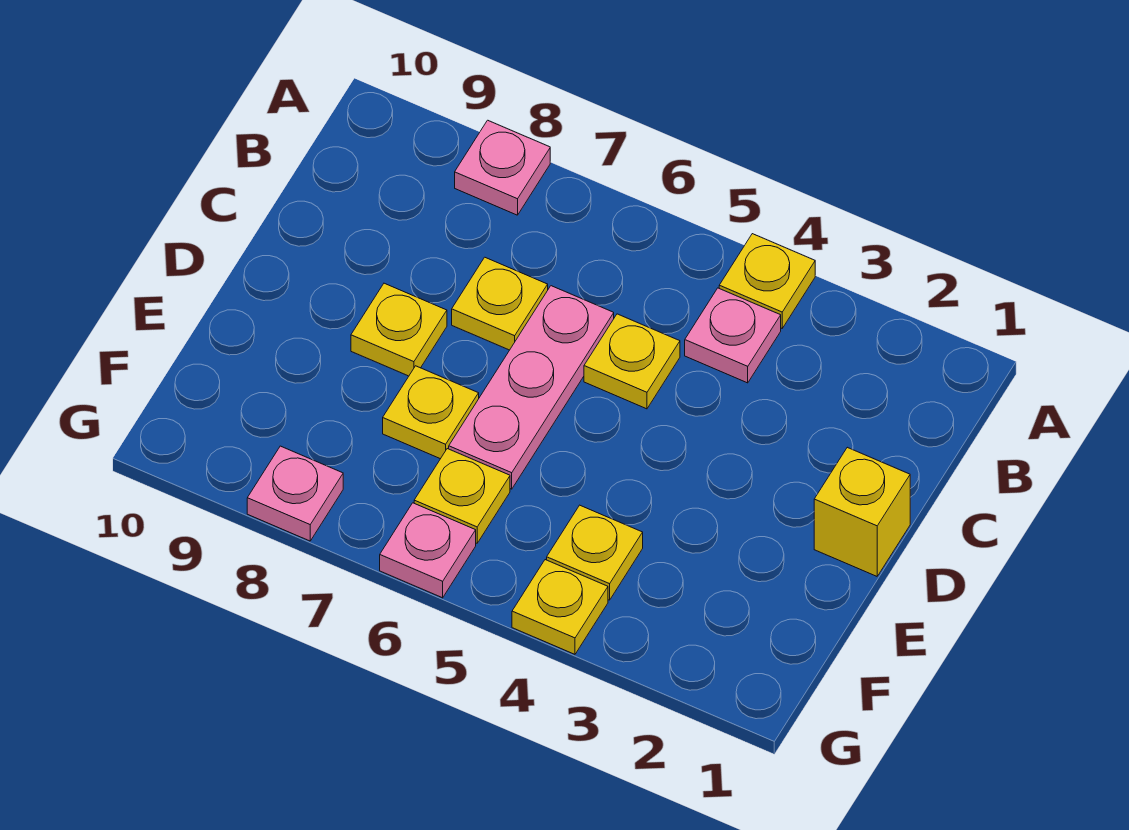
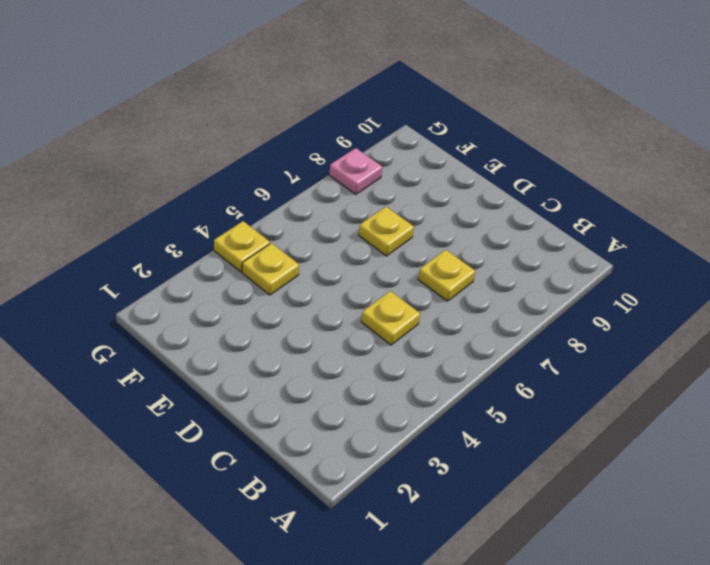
none -> yellow 1x1 plate [719,234,815,328]
none -> pink 1x1 plate [455,120,550,215]
none -> pink 1x1 plate [685,288,781,383]

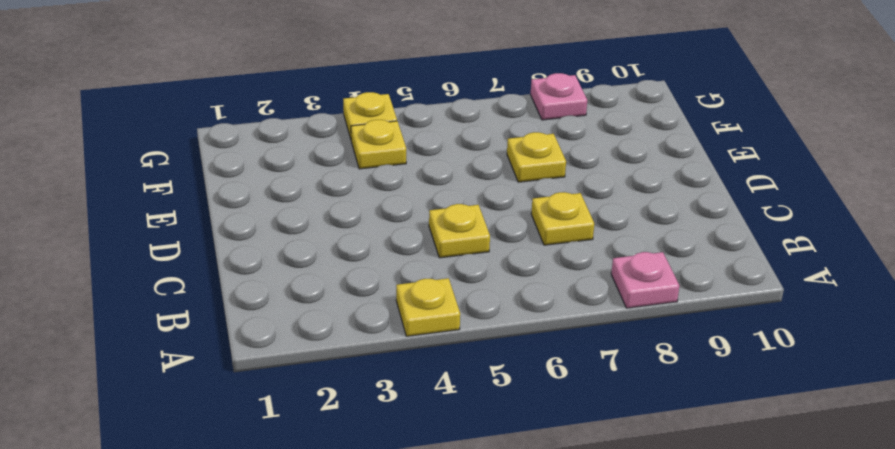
none -> pink 1x1 plate [685,288,781,383]
none -> pink 1x3 plate [449,286,614,489]
none -> yellow 1x1 brick [814,447,910,576]

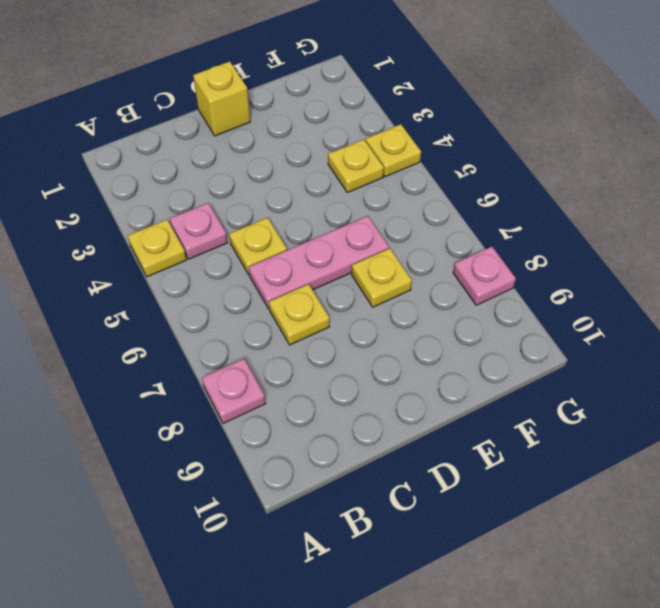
none -> yellow 1x1 plate [351,283,447,376]
none -> yellow 1x1 plate [414,449,510,543]
none -> pink 1x1 plate [380,503,476,598]

